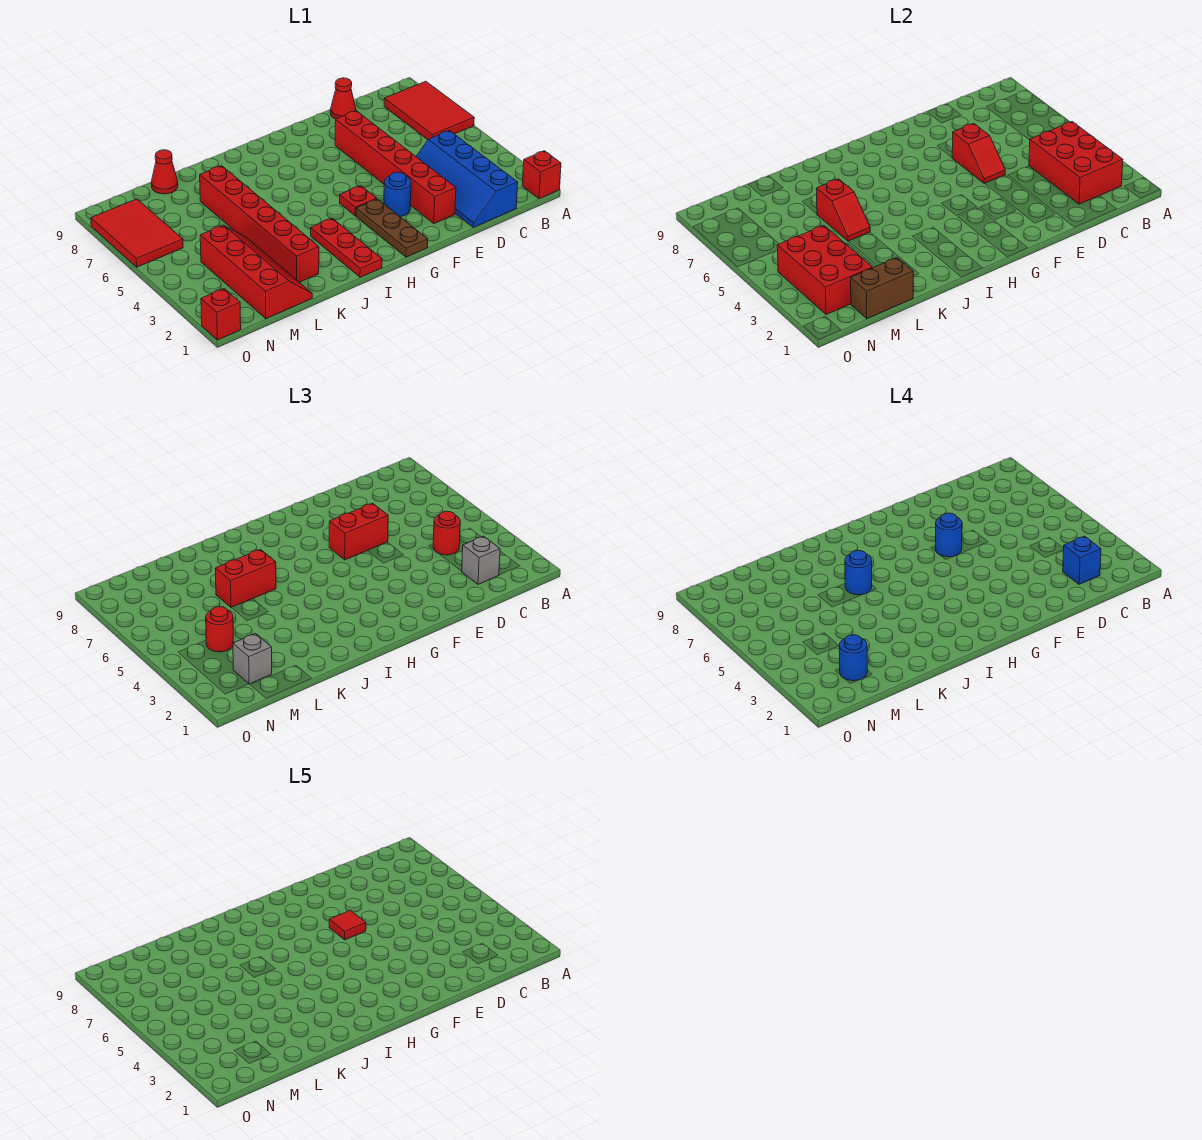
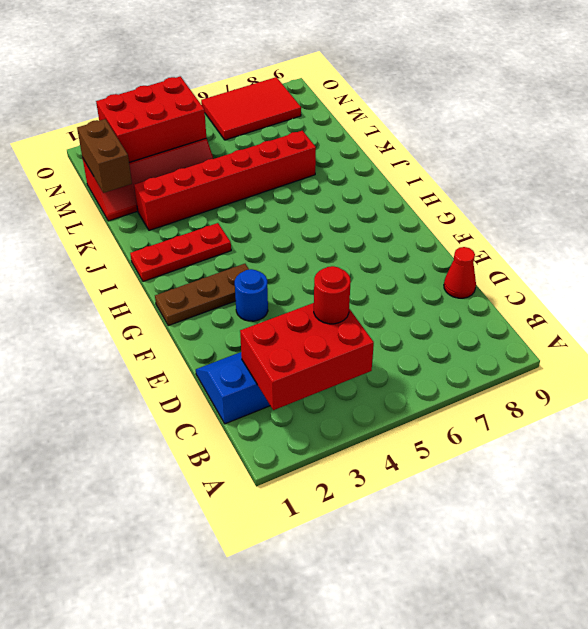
none -> red 1x1 brick [522,151,561,199]
none -> red 2x3 tile [384,81,474,140]
none -> red 1x6 brick [335,111,456,224]
none -> red 1x1 plate [340,186,377,216]

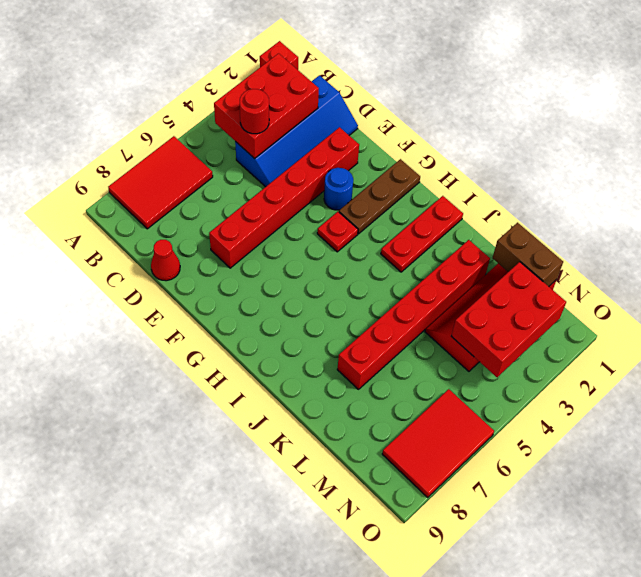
none -> red 1x1 cone [151,150,178,194]
none -> red 1x1 brick [201,289,241,340]
none -> red 1x2 slope [952,123,1005,184]
none -> red 1x2 slope [816,179,870,241]

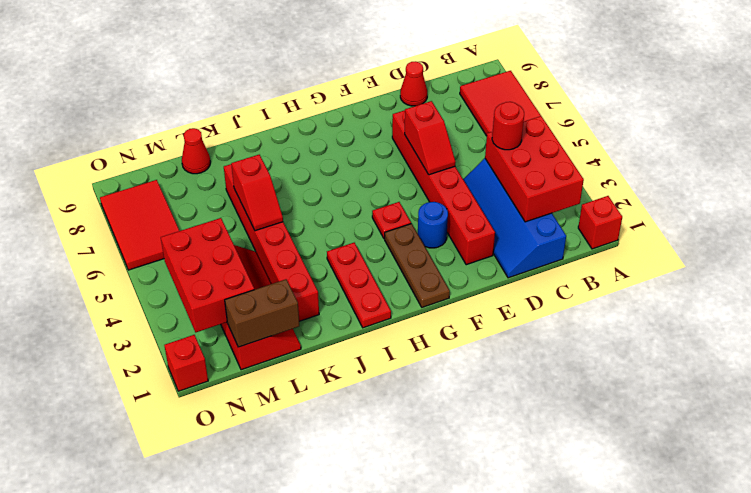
none -> grey 1x1 brick [462,536,500,584]
none -> red 1x2 brick [329,503,388,560]
none -> red 1x2 brick [215,549,276,608]
none -> grey 1x1 brick [233,633,272,684]

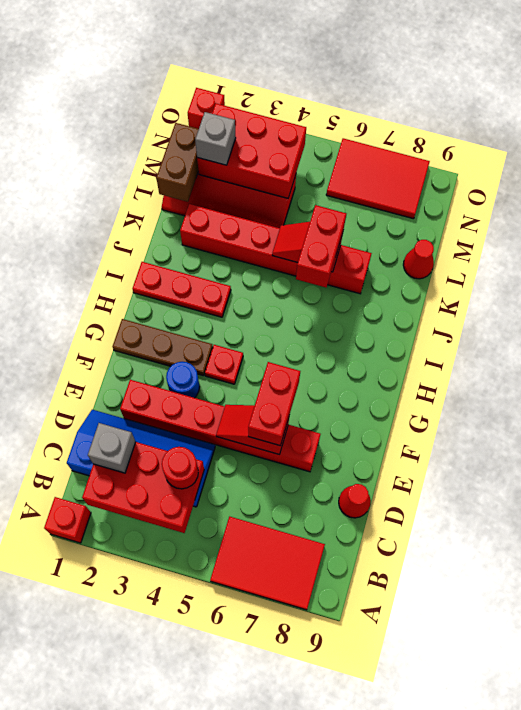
none -> red 1x1 round brick [206,607,233,652]
none -> blue 1x1 brick [1063,536,1101,584]
none -> blue 1x1 round brick [935,513,962,557]
none -> blue 1x1 round brick [845,550,872,595]

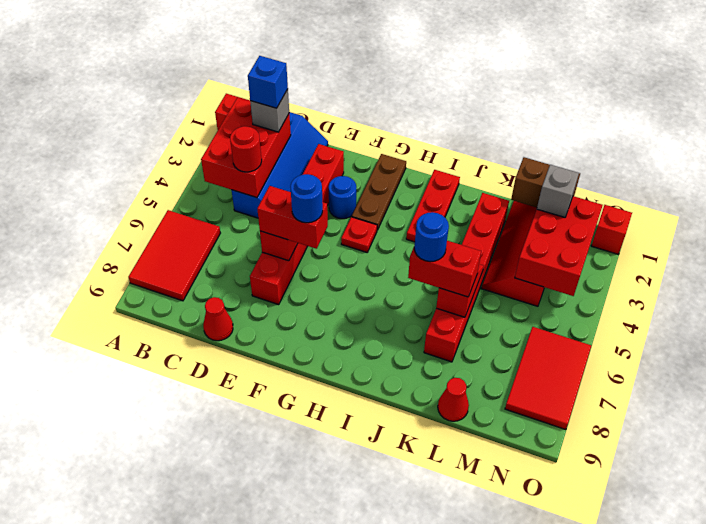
none -> red 1x1 round brick [206,607,233,652]
none -> blue 1x1 round brick [839,635,867,681]
none -> red 1x1 tile [329,910,366,940]

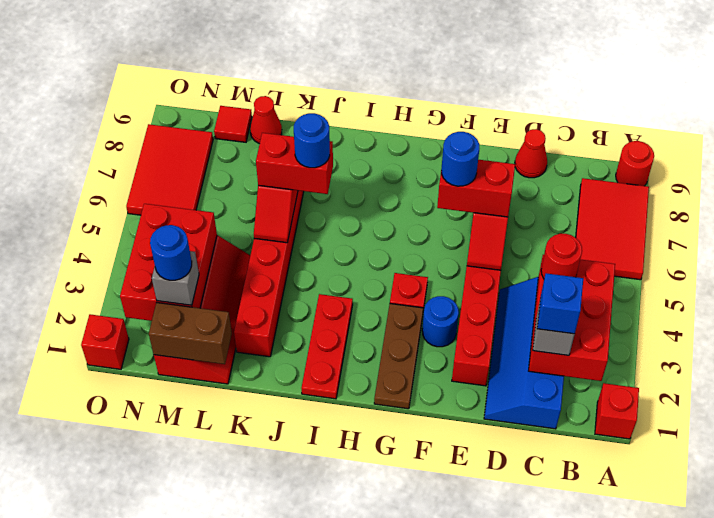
red 1x1 round brick [616,141,654,186] -> red 1x1 round brick moved to [206,607,233,652]
red 1x1 tile [214,106,252,142] -> red 1x1 tile moved to [329,910,366,940]

